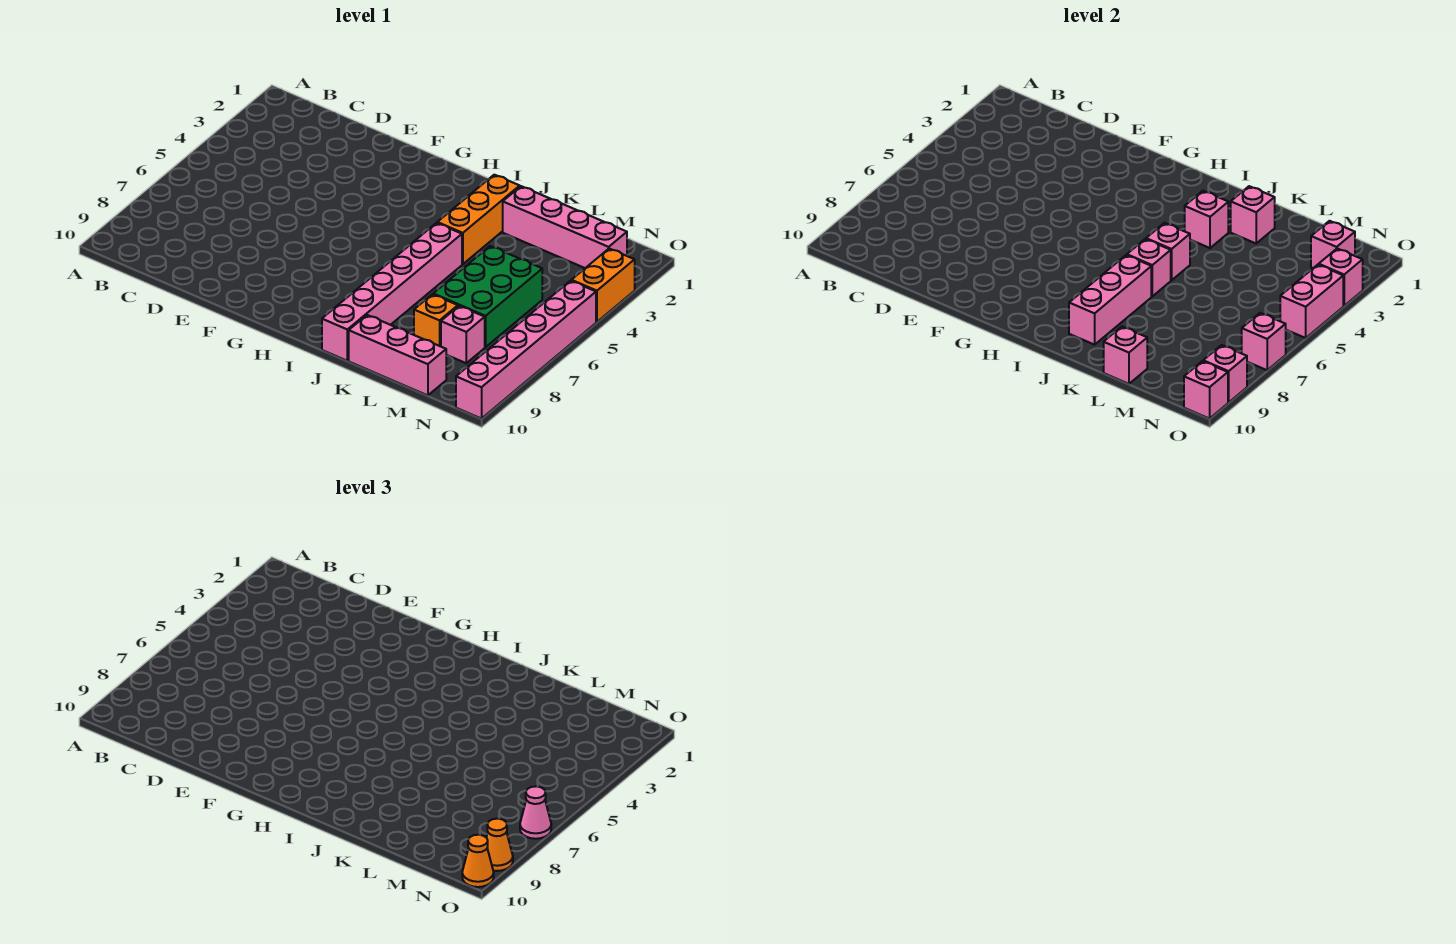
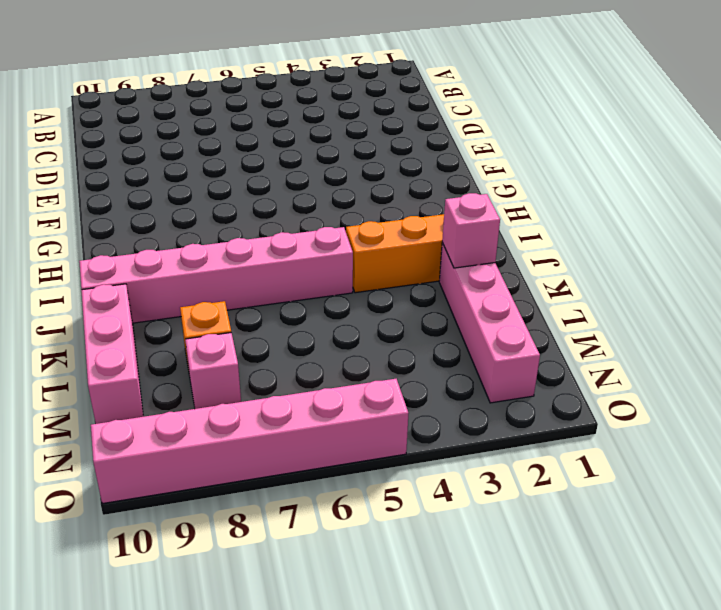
none -> green 2x3 brick [433,246,542,347]
none -> orange 1x2 brick [571,249,635,322]
none -> pink 1x1 brick [1185,191,1228,248]

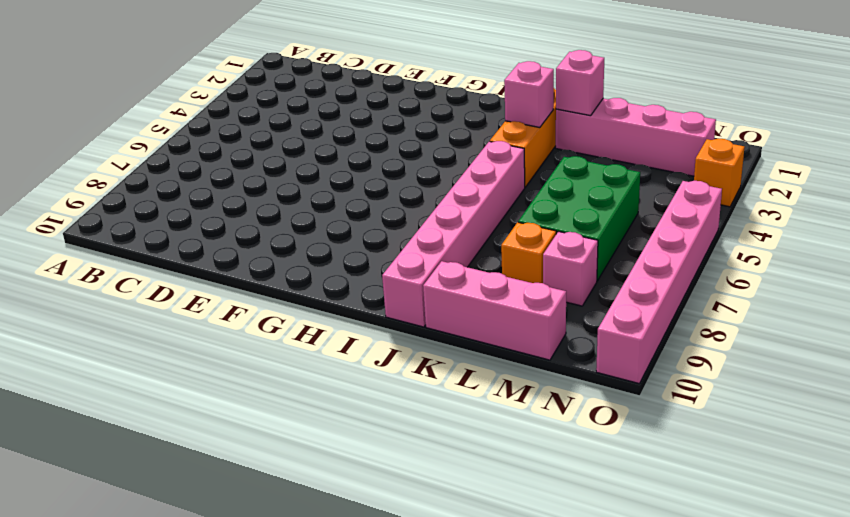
orange 1x1 brick [694,139,745,207] -> orange 1x2 brick [571,249,635,322]
none -> pink 1x1 brick [1146,223,1190,280]
none -> pink 1x1 brick [1127,239,1171,296]
none -> pink 1x3 brick [1069,255,1151,345]

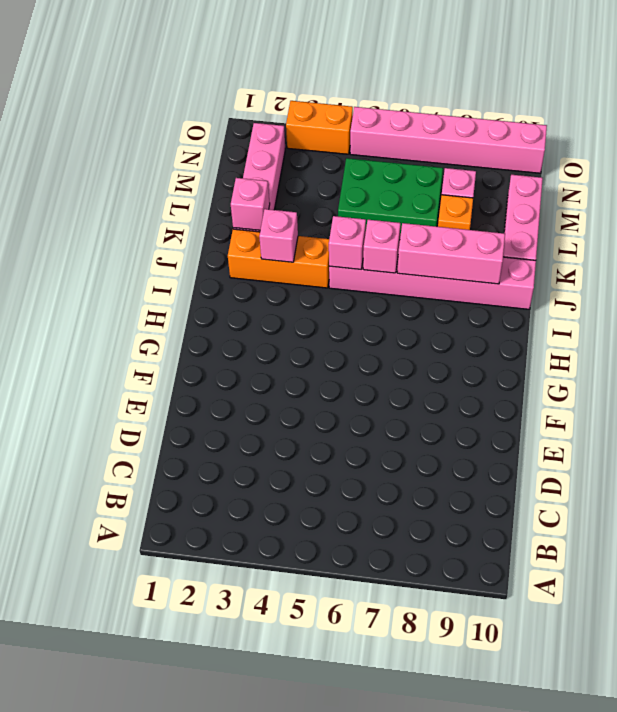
none -> pink 1x1 brick [1104,327,1147,384]
none -> pink 1x1 brick [1311,221,1355,268]
none -> pink 1x1 brick [1319,249,1363,306]

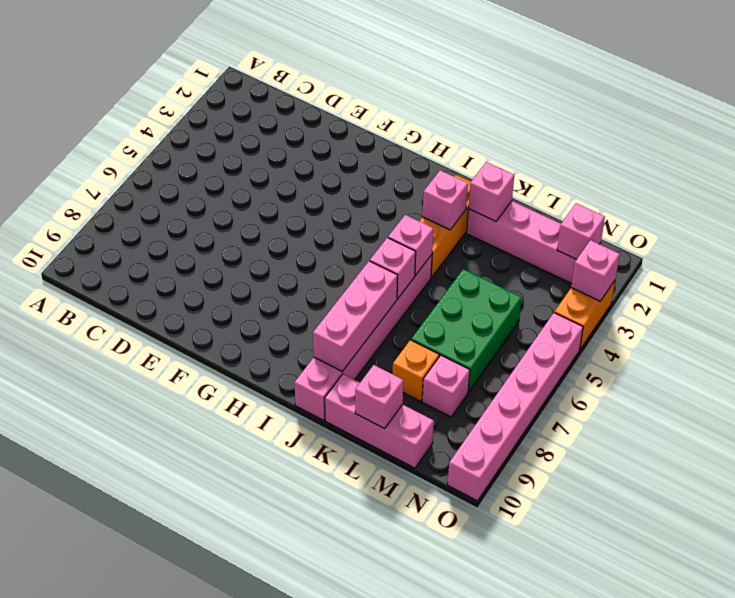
none -> pink 1x2 brick [1280,265,1343,338]
none -> pink 1x1 brick [1242,313,1286,370]
none -> pink 1x1 brick [1203,345,1247,402]

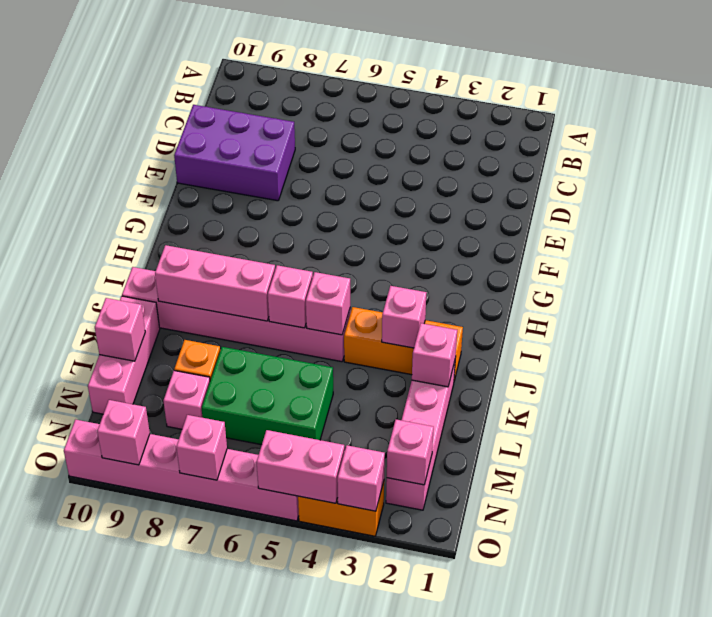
purple 2x3 brick [174,105,295,201] -> none
none -> pink 1x1 brick [1184,361,1228,419]
none -> pink 1x1 cone [520,786,551,839]
none -> orange 1x1 cone [486,819,513,871]

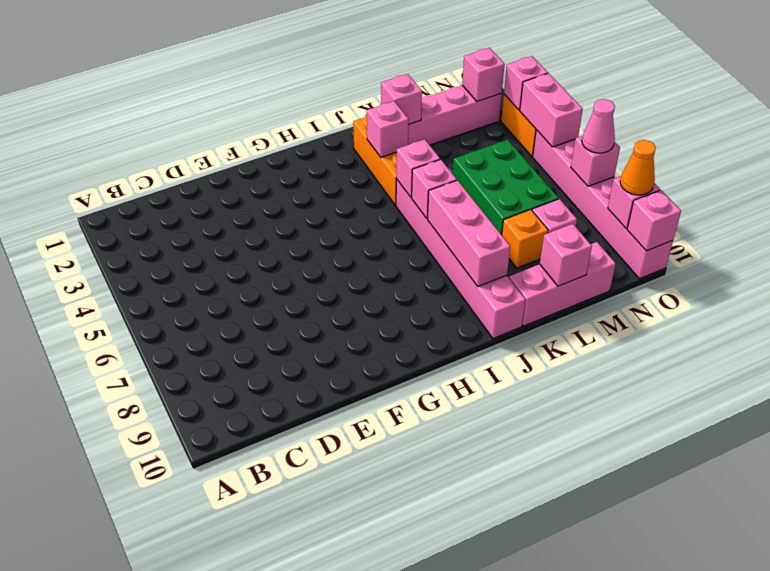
none -> orange 1x1 cone [462,835,494,887]

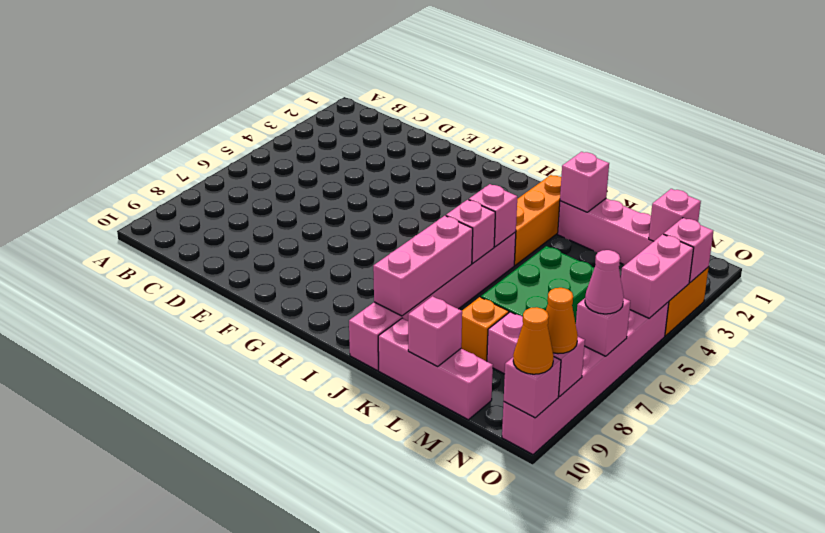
none -> pink 1x1 brick [1185,191,1228,248]

